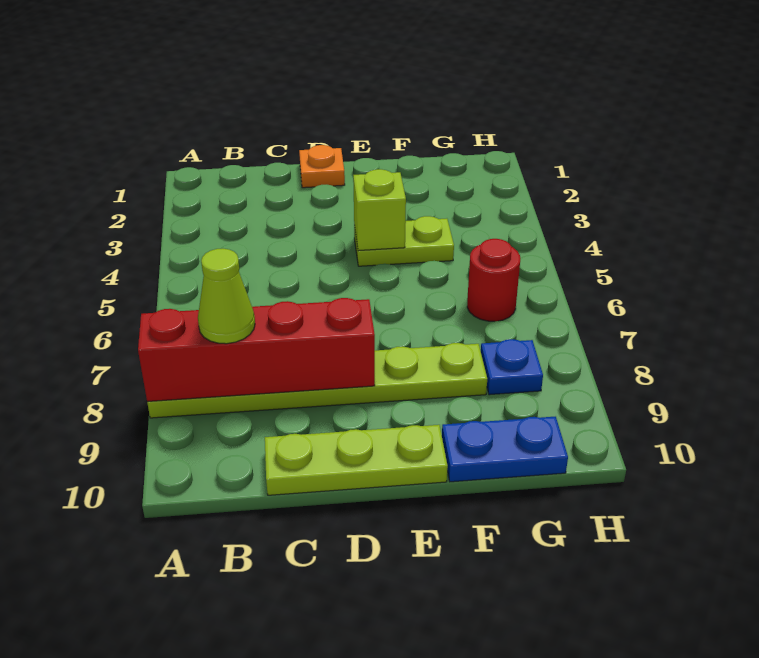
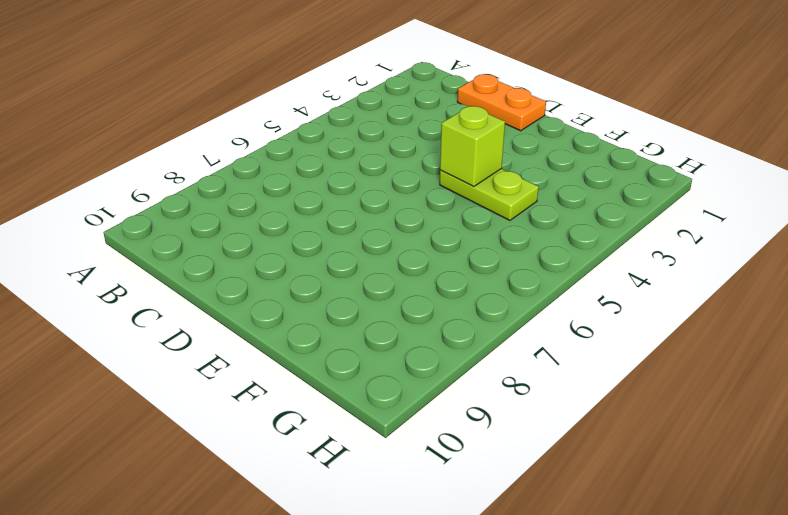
orange 1x2 plate [457,74,546,131] -> orange 1x1 plate [299,145,345,188]
none -> lime 1x6 plate [147,343,487,418]
none -> lime 1x3 plate [265,425,448,495]

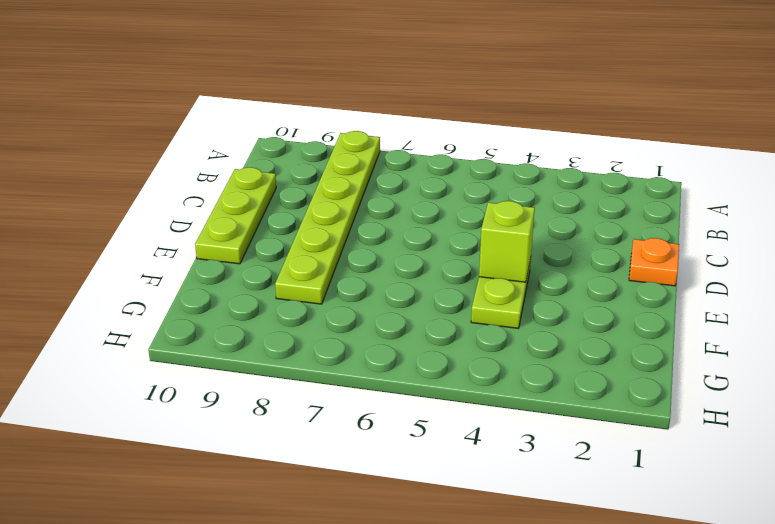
none -> blue 1x2 plate [442,417,568,482]
none -> red 1x1 round brick [467,239,520,321]

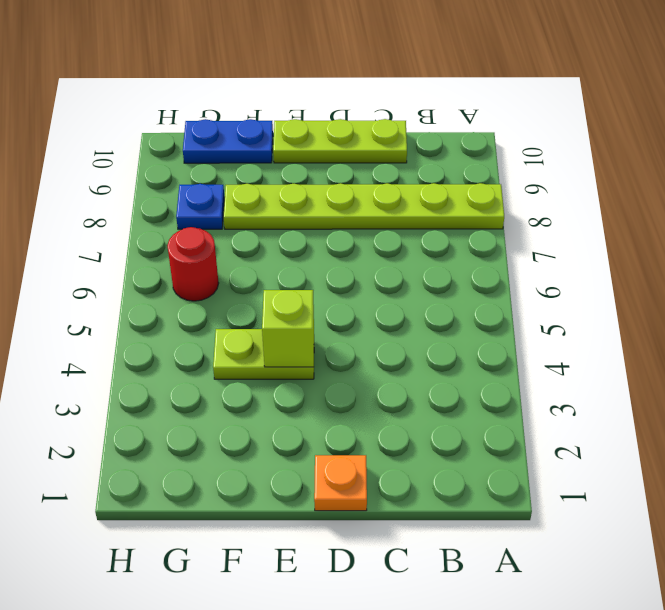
none -> red 1x4 brick [138,298,375,402]
none -> lime 1x1 cone [198,249,255,344]

